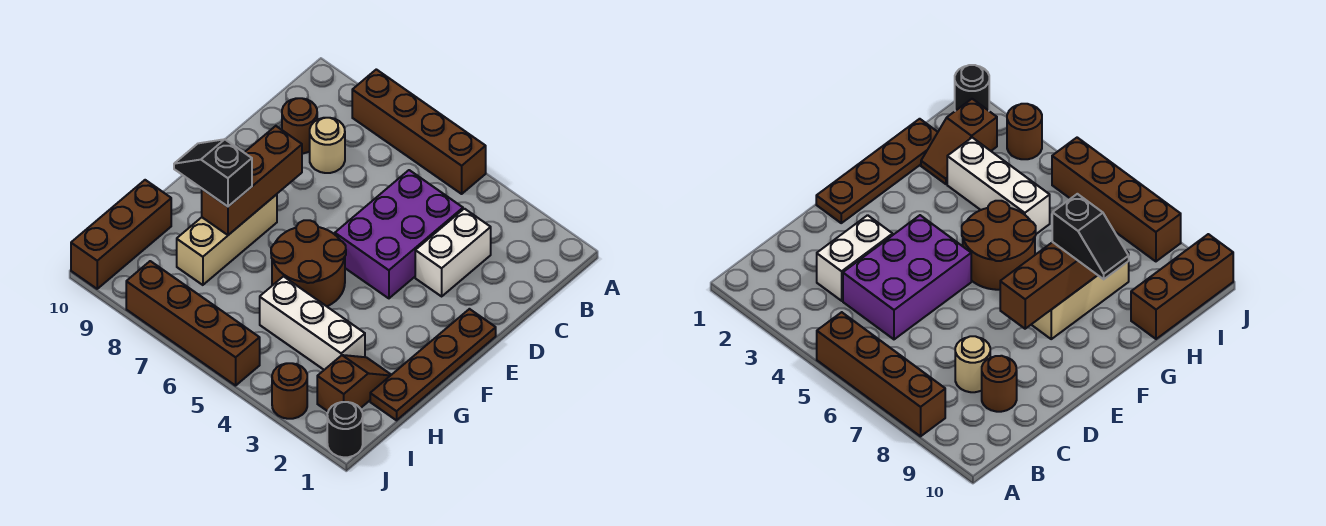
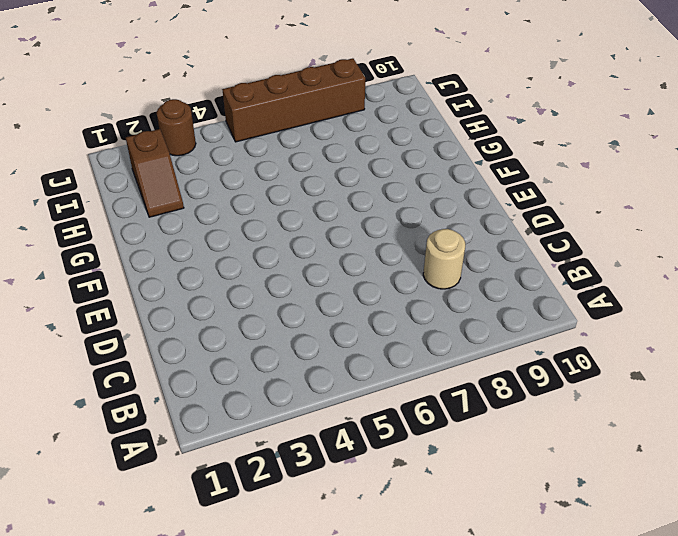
none -> brown 1x4 brick [352,69,486,194]
none -> white 1x2 brick [415,209,491,296]
none -> purple 2x3 brick [335,170,463,298]

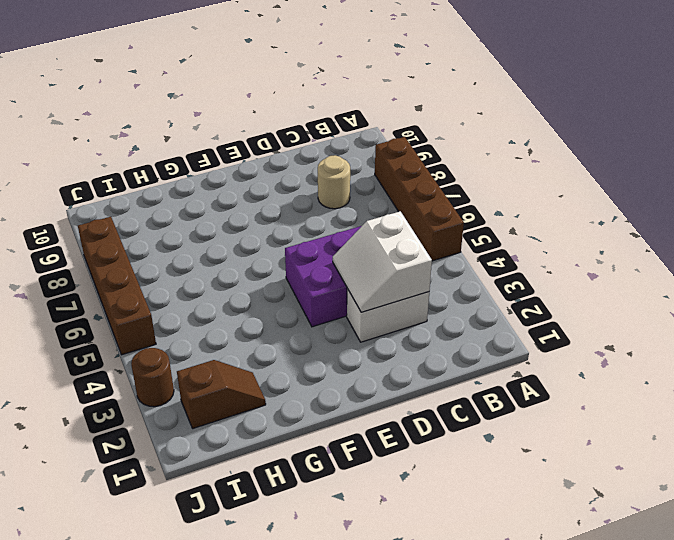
white 2x2 slope [333,211,432,312] -> none
none -> brown 1x1 round brick [282,98,317,154]
none -> brown 1x4 plate [370,309,496,420]
none -> brown 2x2 round brick [271,220,346,306]

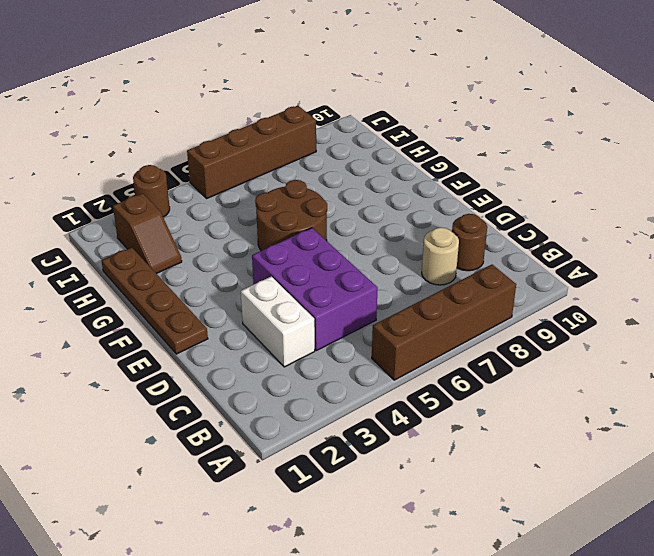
none -> tan 1x3 brick [177,194,277,285]
none -> white 1x3 brick [260,276,365,370]
none -> brown 1x3 brick [71,180,171,289]

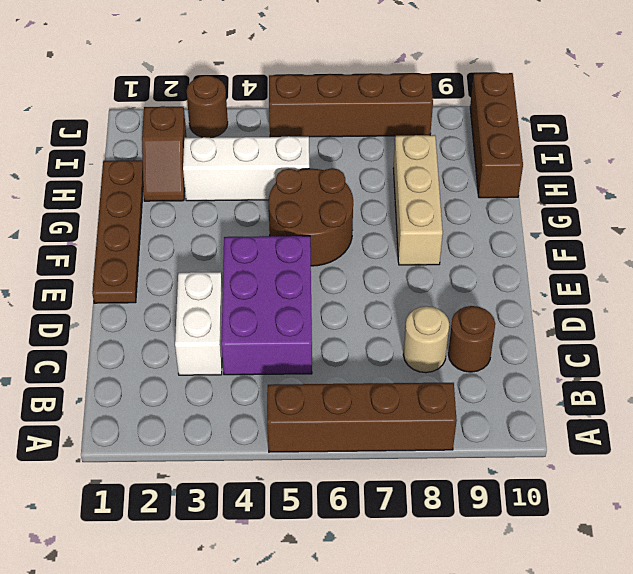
none -> black 1x1 round brick [327,402,363,457]
none -> brown 1x3 brick [202,126,302,235]
none -> black 1x2 slope [174,139,252,206]

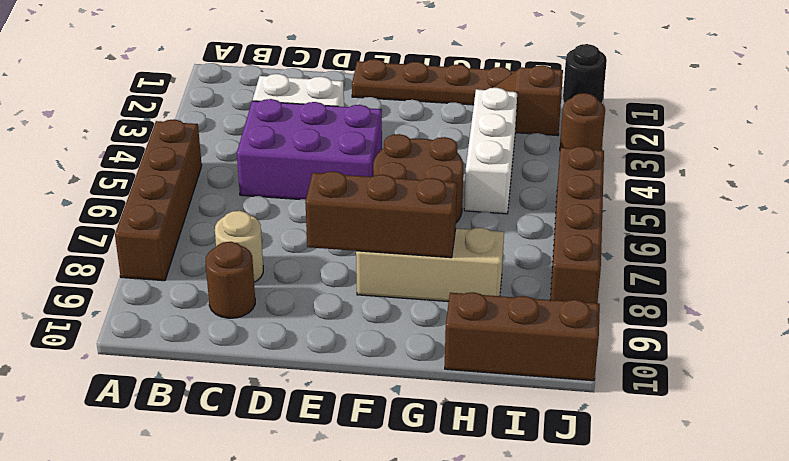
none -> black 1x2 slope [174,139,252,206]

